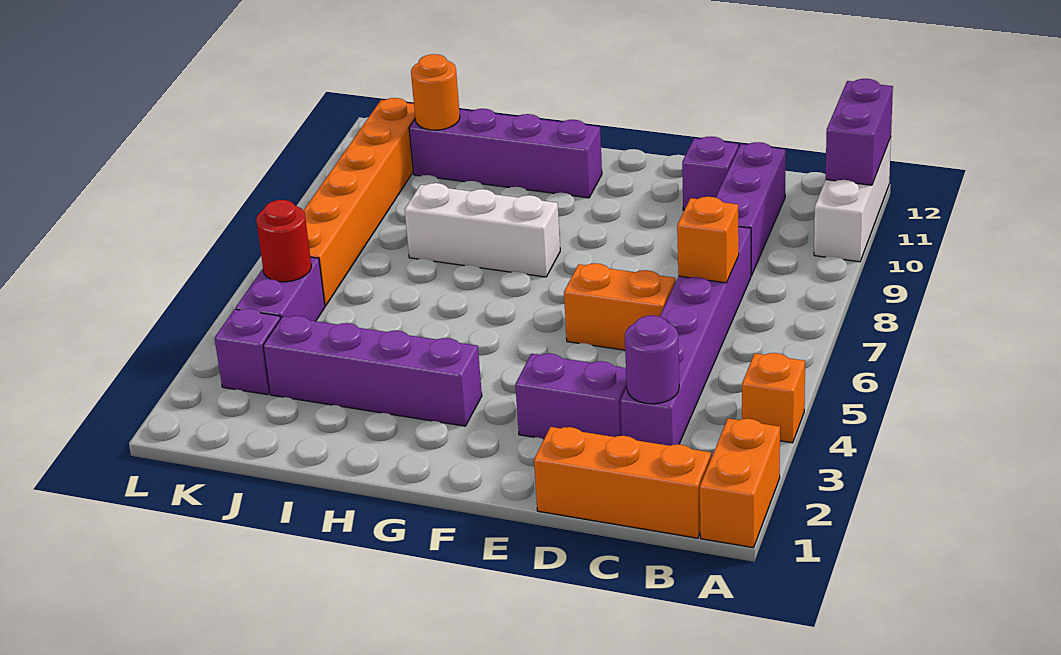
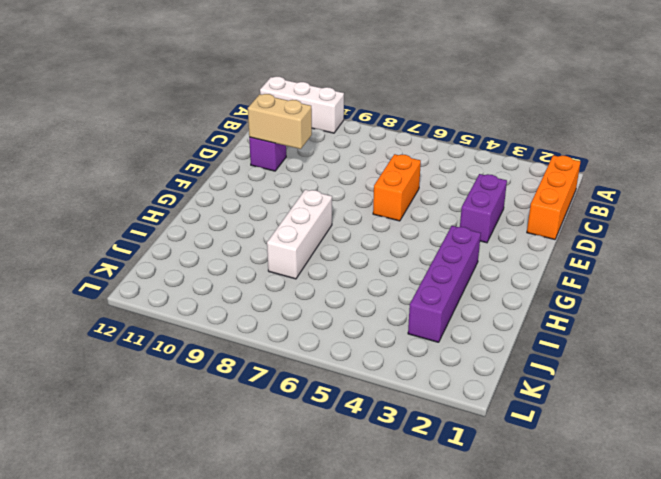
tan 1x2 brick [248,94,312,149] -> none
none -> orange 1x2 brick [700,418,780,548]
none -> orange 1x1 brick [742,353,805,443]
none -> purple 1x6 brick [621,227,751,446]

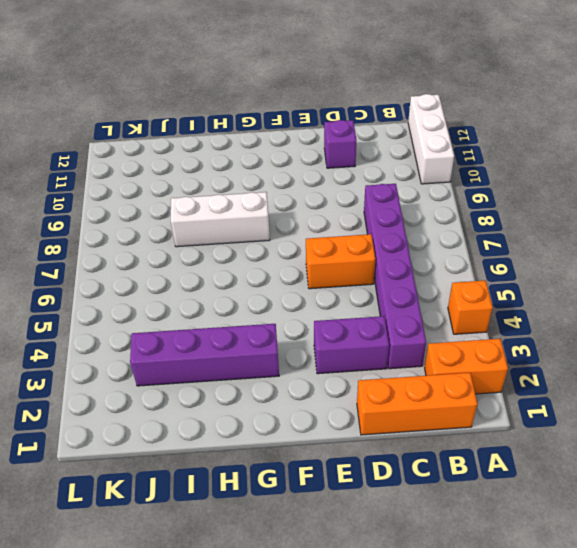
orange 1x2 brick [424,339,508,394] -> orange 1x2 brick turned to [700,418,780,548]
none -> purple 1x3 brick [716,142,786,276]
none -> purple 1x4 brick [409,109,602,198]
none -> purple 1x1 brick [215,309,280,395]

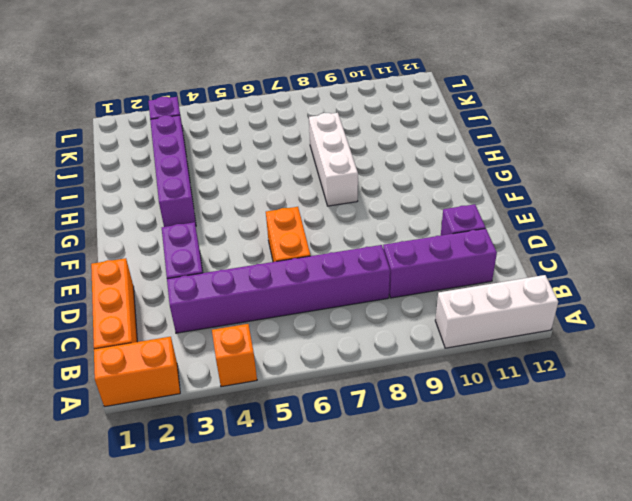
none -> purple 1x4 brick [409,109,602,198]
none -> purple 1x2 brick [236,257,325,321]
none -> orange 1x6 brick [303,98,415,306]

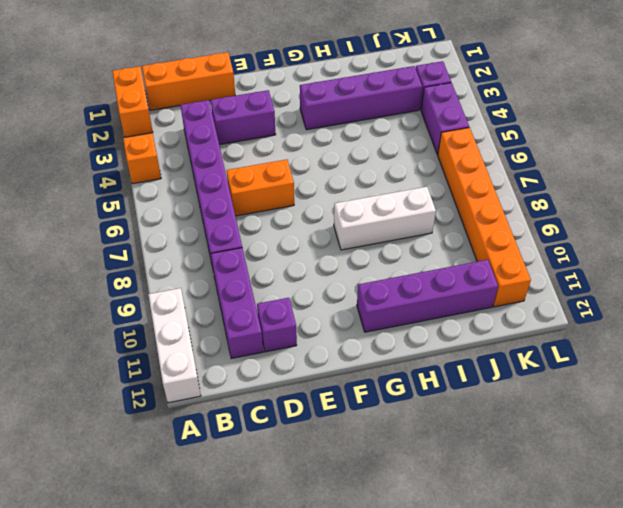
none -> purple 1x2 brick [826,79,893,185]
none -> purple 1x1 round brick [625,316,679,404]
none -> orange 1x1 brick [677,197,739,283]

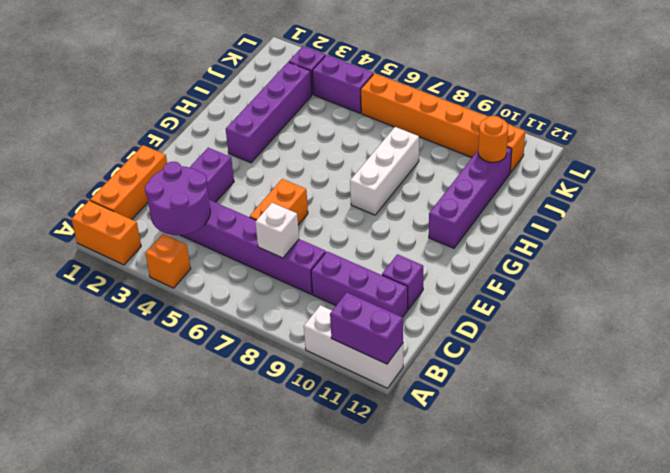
purple 2x2 round brick [145,162,210,235] -> purple 1x1 round brick [625,316,679,404]
white 1x1 brick [255,203,299,258] -> orange 1x1 brick [677,197,739,283]
none -> red 1x1 round brick [256,200,311,282]

